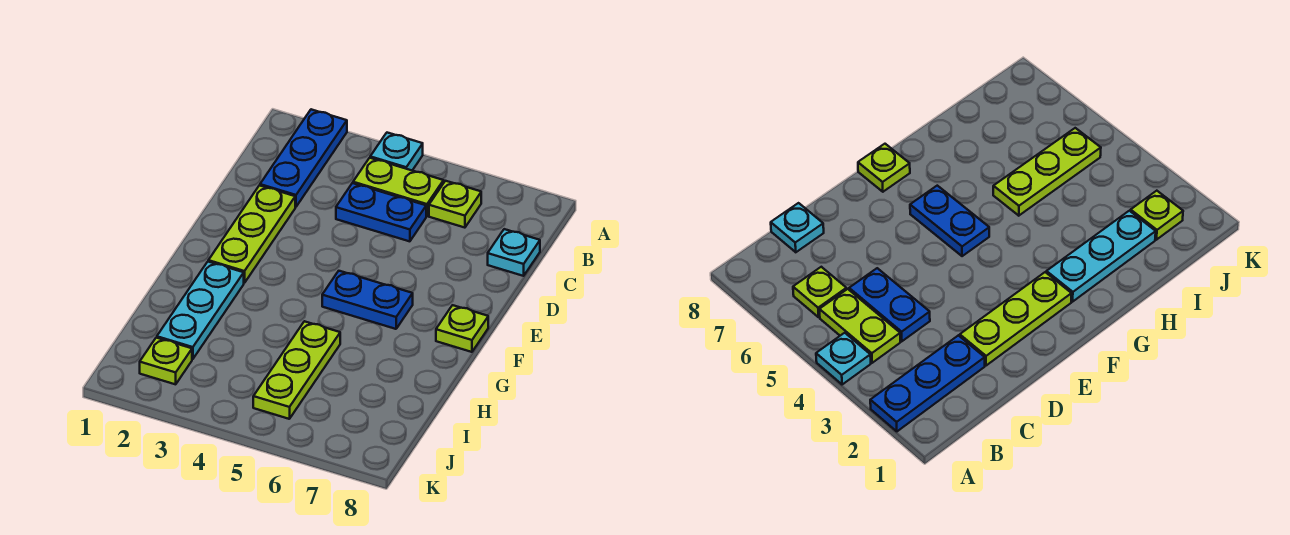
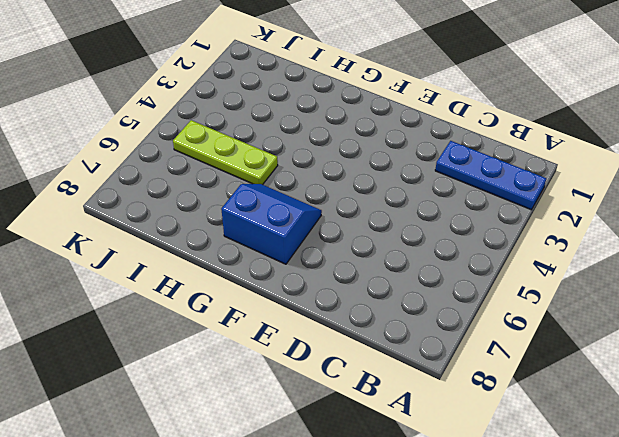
blue 2x2 slope [221,184,322,264] -> blue 1x2 plate [322,271,413,329]
none -> cyan 1x1 plate [370,133,423,170]
none -> lime 1x2 plate [353,158,444,216]
none -> lime 1x1 plate [429,181,481,228]

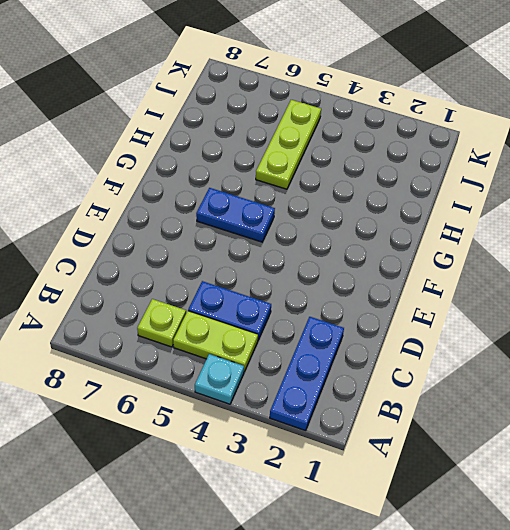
none -> cyan 1x1 plate [488,229,540,276]
none -> lime 1x3 plate [208,185,295,283]
none -> lime 1x1 plate [436,305,488,352]

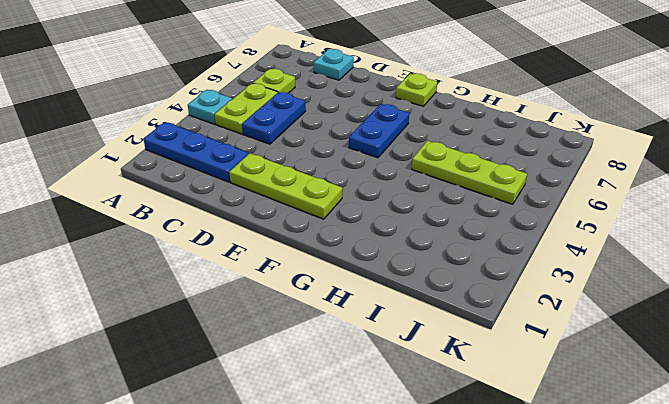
none -> cyan 1x3 plate [157,262,244,359]
none -> lime 1x1 plate [140,338,192,384]

